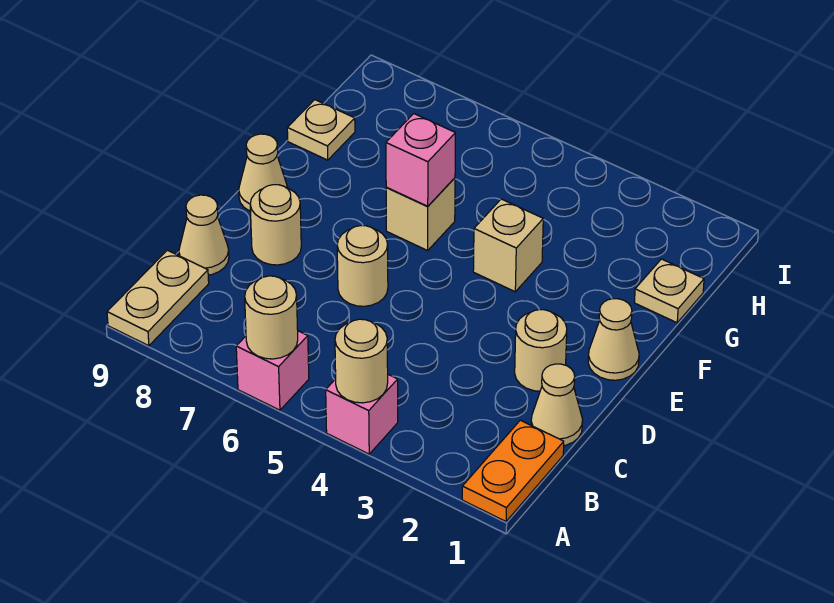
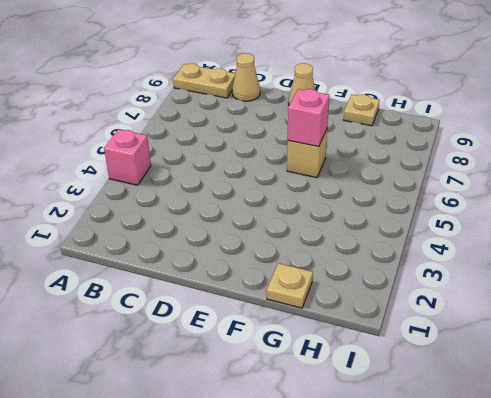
none -> orange 1x2 plate [462,420,564,521]
none -> pink 1x1 brick [236,331,309,410]
none -> tan 1x1 cone [531,364,583,445]

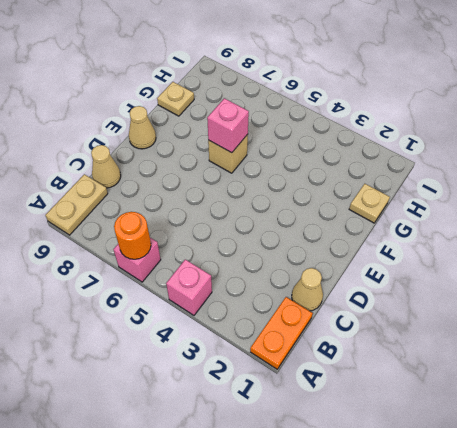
orange 1x1 round brick [114,212,151,259] -> tan 1x1 round brick [245,276,298,359]
none -> tan 1x1 round brick [515,310,567,391]
none -> tan 1x1 round brick [337,226,388,306]
none -> tan 1x1 round brick [250,185,301,265]

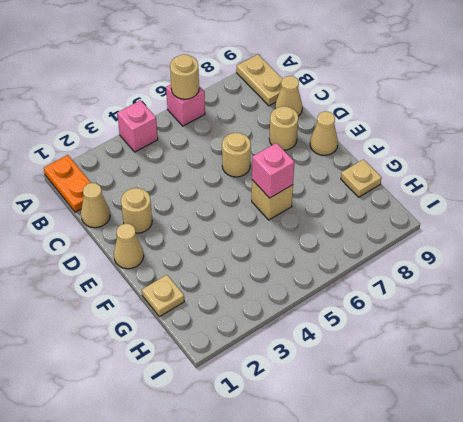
none -> tan 1x1 brick [473,199,543,292]
none -> tan 1x1 round brick [335,319,388,403]

